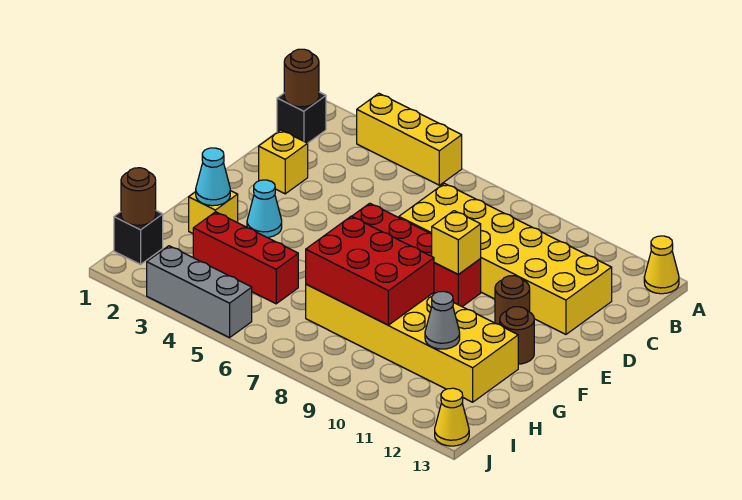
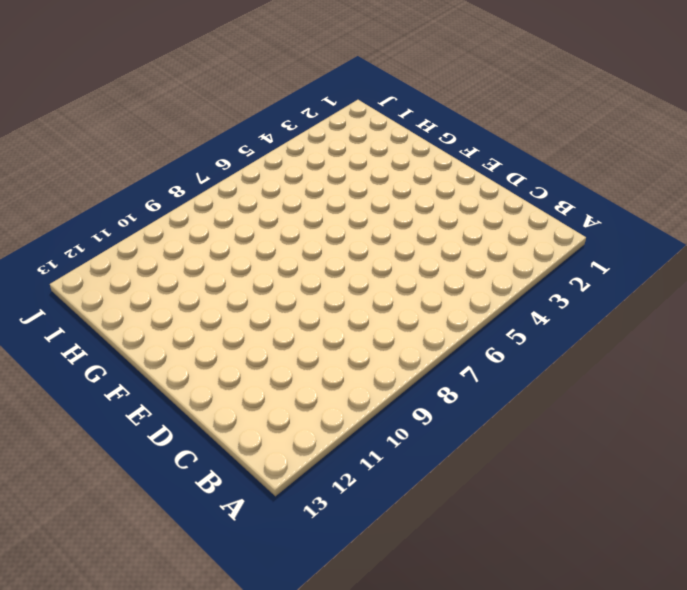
none -> yellow 1x3 brick [357,93,462,185]
none -> yellow 1x1 cone [644,236,679,294]
none -> black 1x1 brick [277,92,326,143]

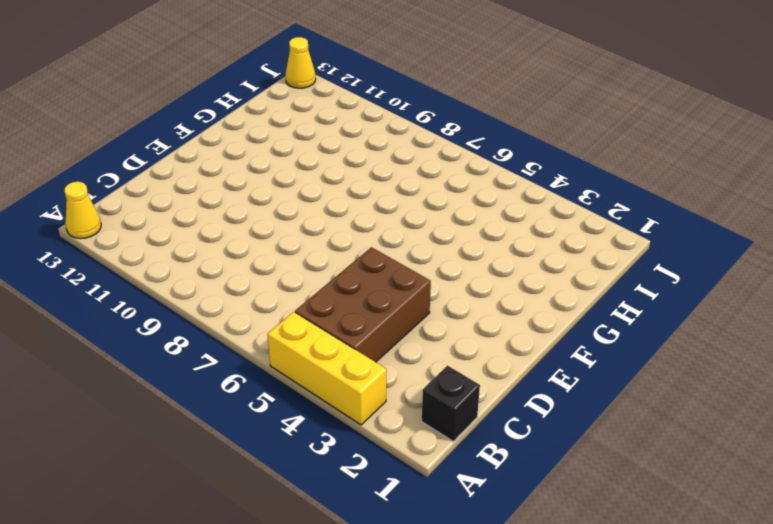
brown 2x3 brick [295,247,431,362] -> none
none -> yellow 2x6 brick [399,184,612,334]
none -> yellow 1x1 brick [259,130,308,194]
none -> red 1x4 brick [352,203,481,307]

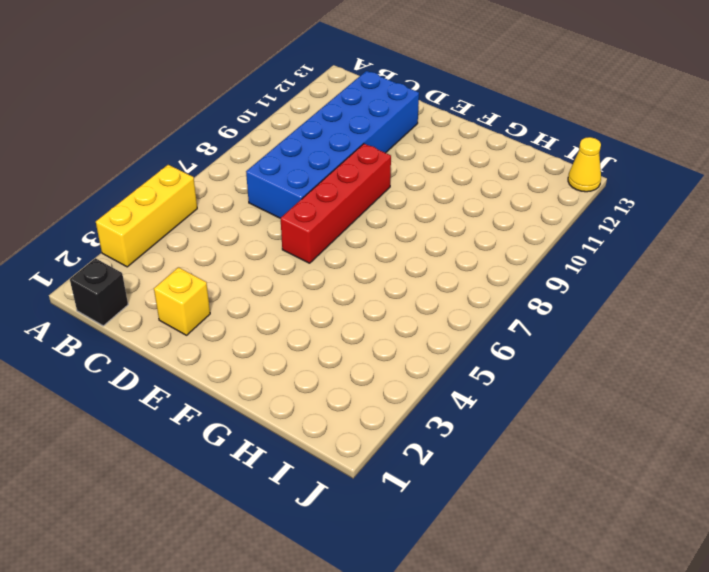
blue 2x6 brick [246,71,419,218] -> yellow 2x6 brick [399,184,612,334]
none -> yellow 1x1 cone [644,236,679,294]
none -> brown 1x1 round brick [495,276,530,324]
none -> cyan 1x1 cone [247,180,282,237]

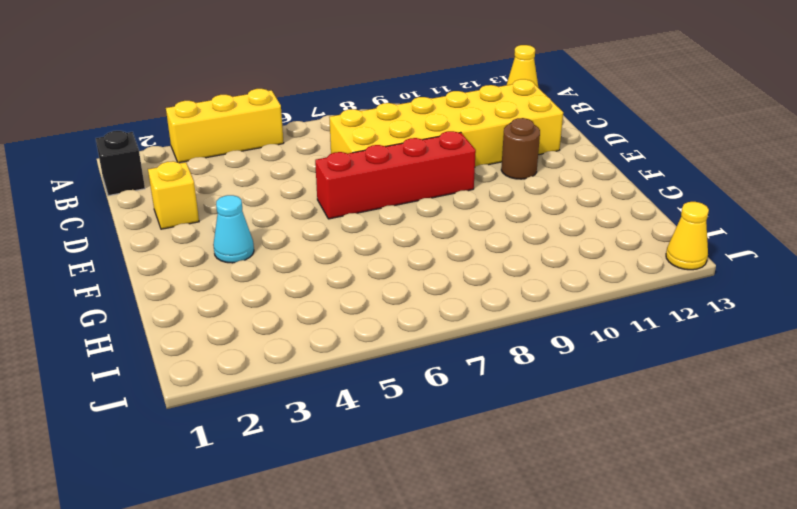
none -> brown 1x1 round brick [500,307,534,364]
none -> yellow 1x1 brick [189,191,238,233]
none -> yellow 2x6 brick [306,284,518,402]

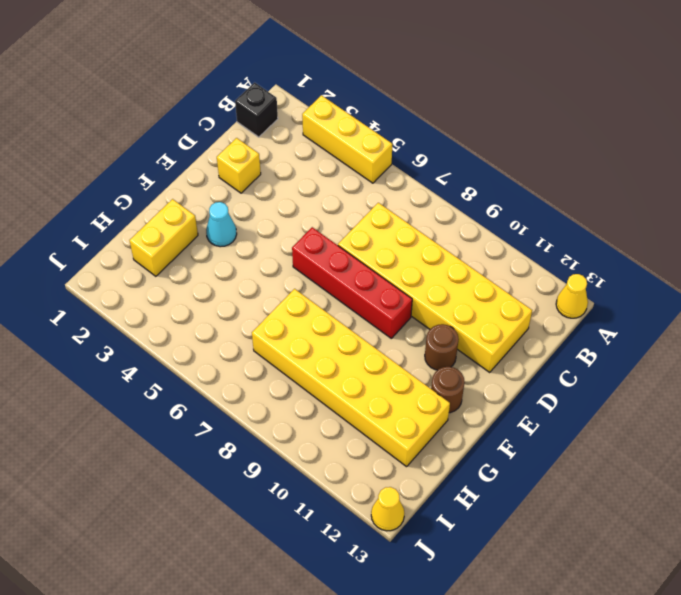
yellow 1x2 brick [130,199,198,276] -> yellow 1x1 brick [189,191,238,233]
none -> red 1x3 brick [193,212,298,304]
none -> black 1x1 brick [114,211,163,264]
none -> grey 1x3 brick [147,246,252,338]

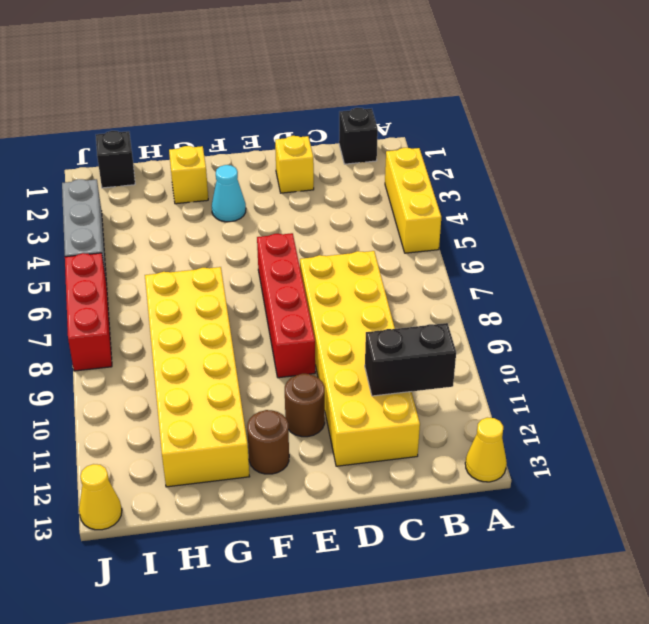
black 1x2 brick [365,323,456,396] -> none
red 1x3 brick [65,253,112,371] -> red 1x3 brick moved to [193,212,298,304]
none -> brown 1x1 round brick [284,49,319,107]
none -> yellow 1x1 brick [432,211,481,274]
none -> cyan 1x1 cone [196,148,230,206]

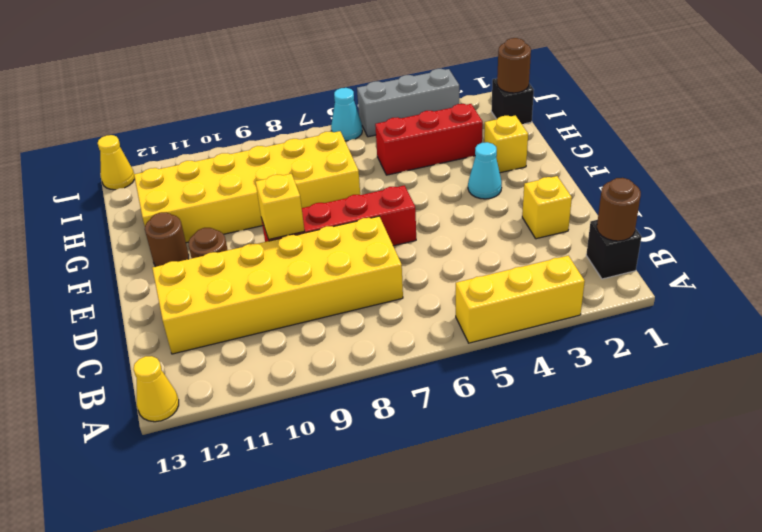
cyan 1x1 cone [331,88,362,141] -> cyan 1x1 cone moved to [196,148,230,206]
none -> red 2x3 brick [306,216,434,325]
none -> grey 1x1 cone [425,291,460,349]

